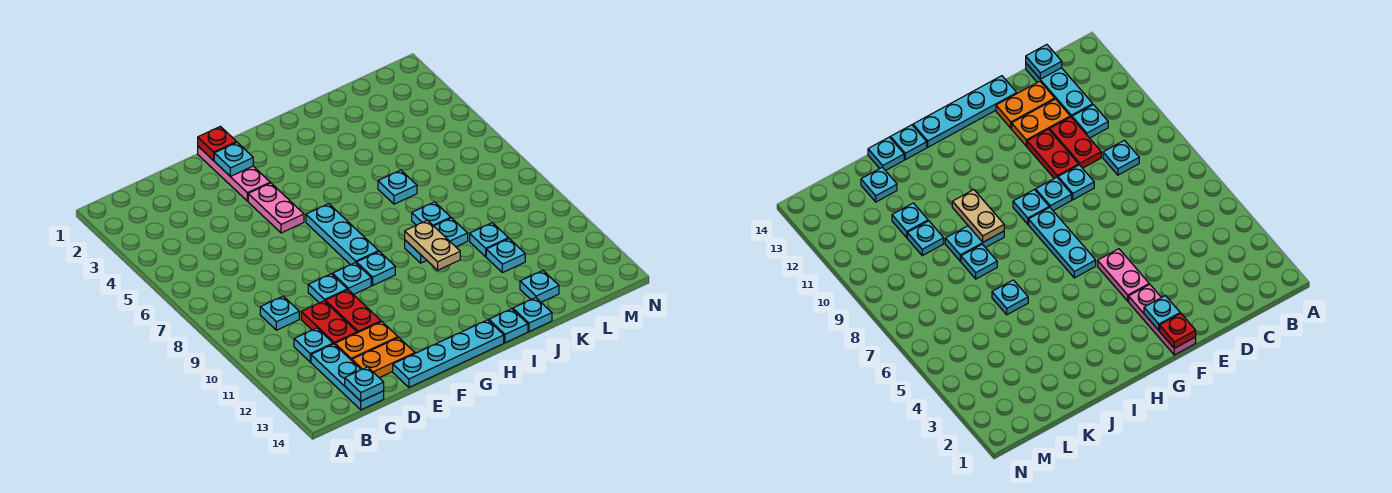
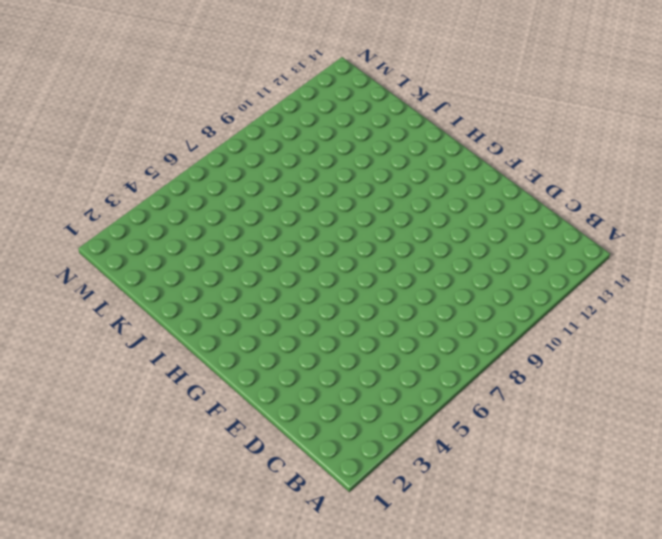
none -> cyan 1x1 plate [260,296,299,330]
none -> cyan 1x1 plate [294,328,333,362]
none -> cyan 1x3 plate [311,344,384,410]

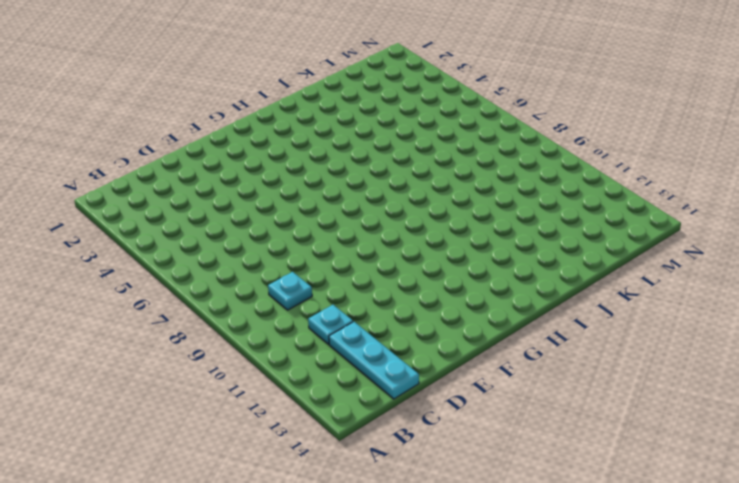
none -> red 1x2 plate [301,301,357,344]
none -> orange 1x2 plate [335,322,398,360]
none -> orange 1x2 plate [352,338,415,378]

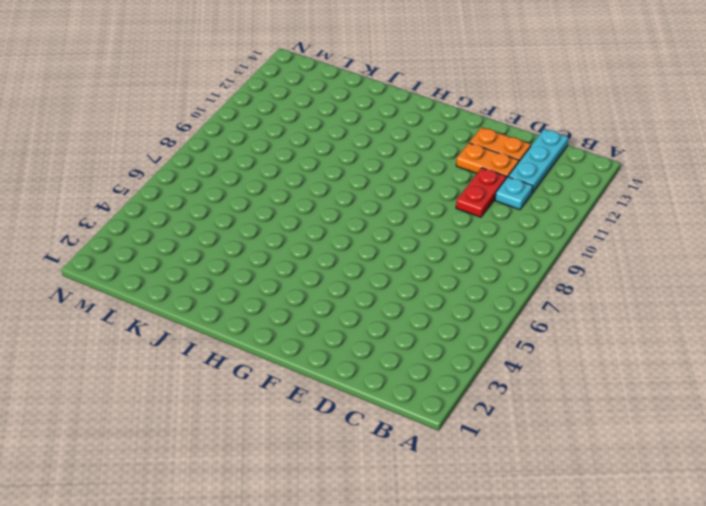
none -> cyan 1x1 plate [260,296,299,330]
none -> cyan 1x1 plate [308,274,347,303]
none -> red 1x2 plate [325,290,381,333]

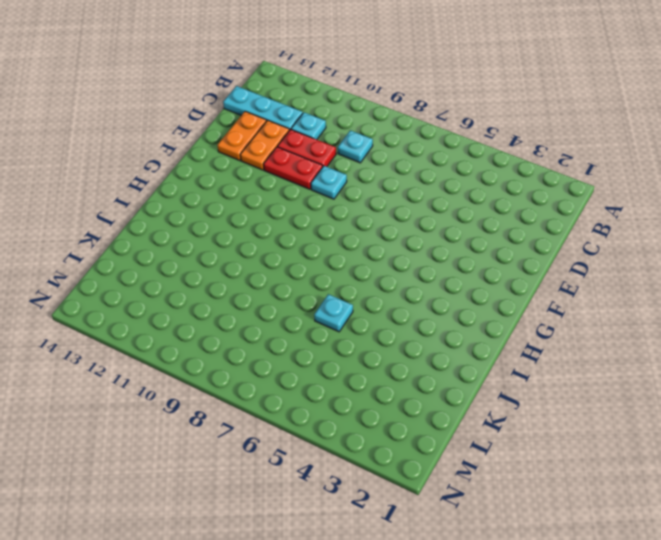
none -> cyan 1x4 plate [393,320,504,387]
none -> pink 1x3 plate [198,146,270,201]
none -> pink 1x2 plate [248,183,304,233]

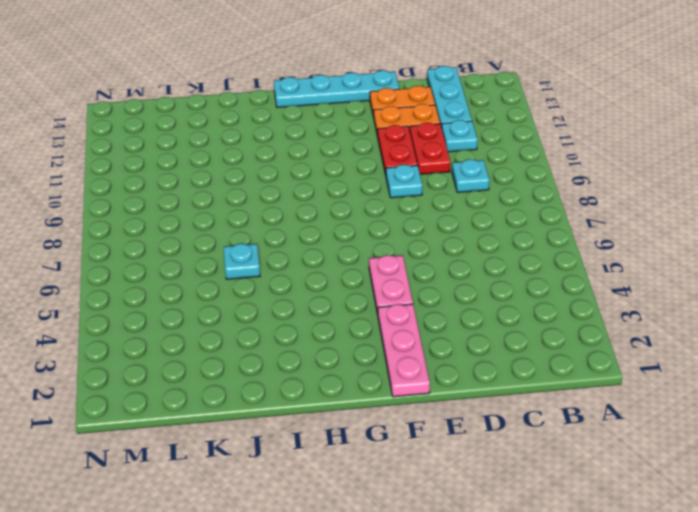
none -> cyan 1x1 plate [333,263,371,295]
none -> cyan 1x3 plate [306,204,379,265]
none -> cyan 1x1 plate [357,251,395,285]

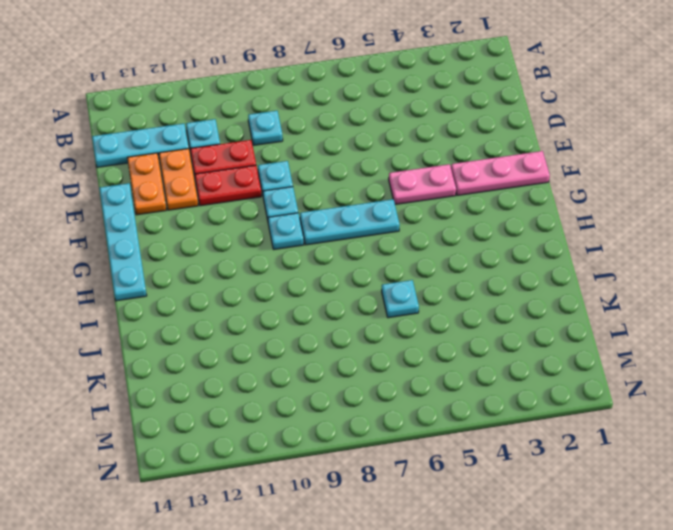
none -> cyan 1x2 plate [405,218,468,263]
none -> cyan 1x1 plate [489,309,528,343]
none -> cyan 1x1 plate [412,202,451,226]

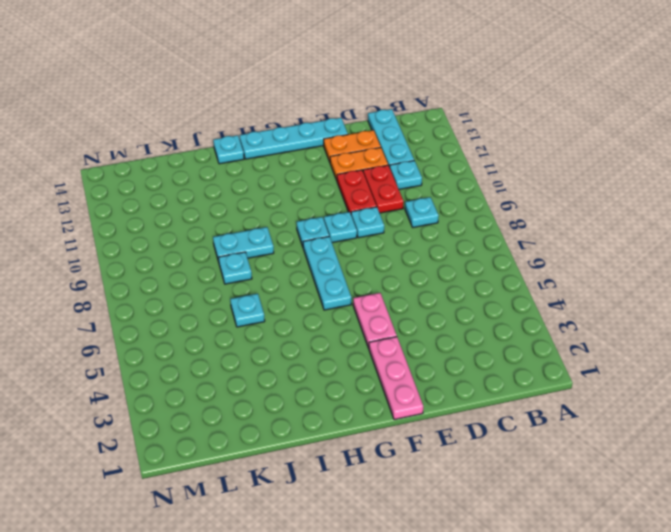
none -> cyan 1x1 plate [513,298,552,332]
none -> cyan 1x1 plate [470,223,508,257]
none -> cyan 1x1 plate [486,239,525,273]

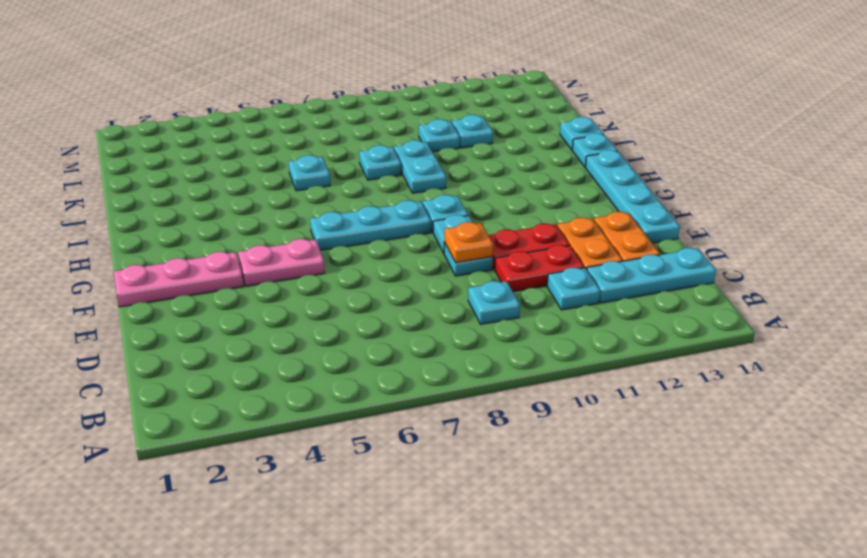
orange 1x1 plate [444,222,493,263] -> none
none -> cyan 1x1 plate [520,271,559,302]
none -> cyan 1x1 plate [345,367,384,401]
none -> red 1x1 plate [198,126,237,161]

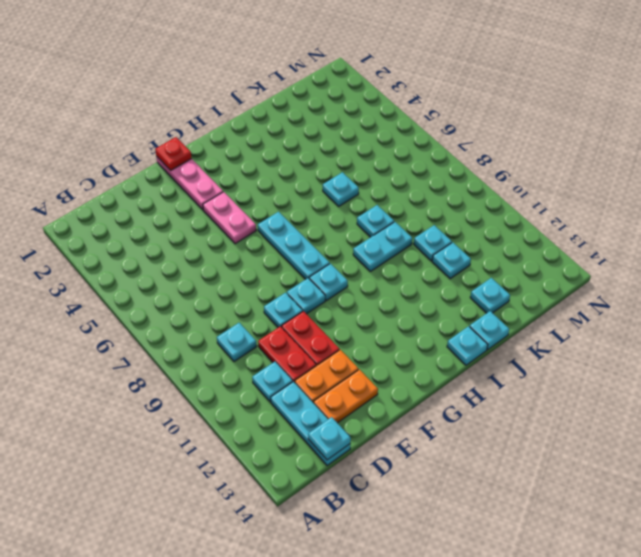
none -> cyan 1x4 plate [393,320,504,387]
none -> cyan 1x1 plate [214,142,253,176]
none -> tan 1x2 plate [405,220,460,270]

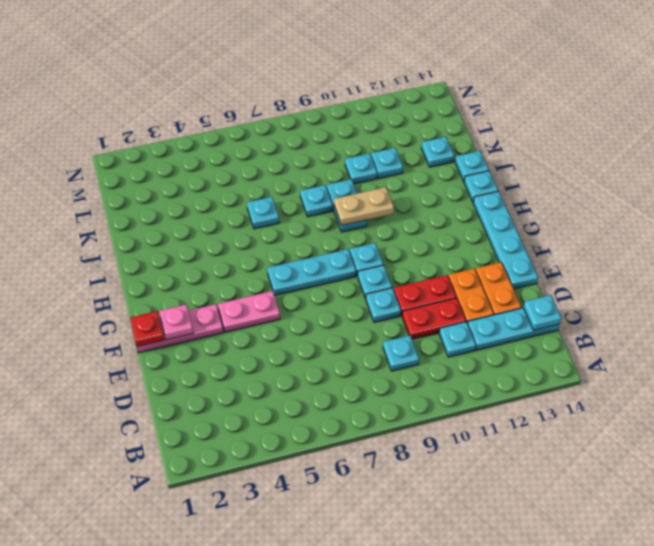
pink 1x1 plate [159,304,194,340] -> cyan 1x1 plate [214,142,253,176]

